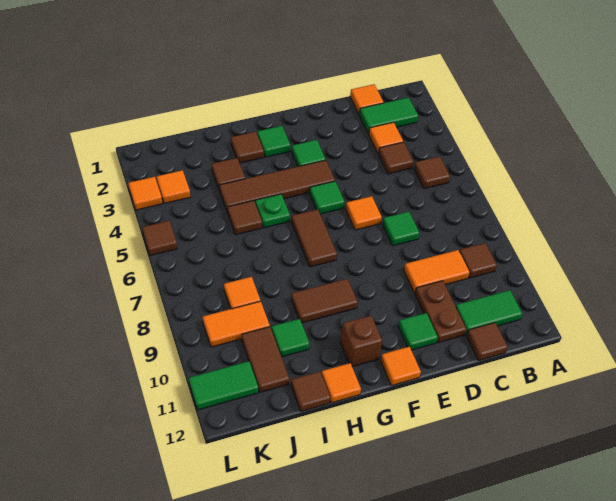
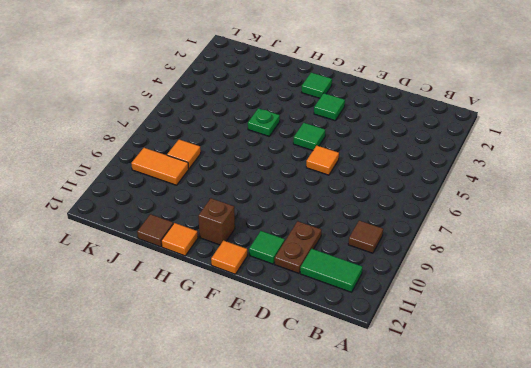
none -> green 1x2 tile [359,98,418,134]
none -> brown 1x1 tile [414,156,450,189]
none -> orange 1x1 tile [350,84,383,114]
none -> orange 1x1 tile [369,122,403,154]

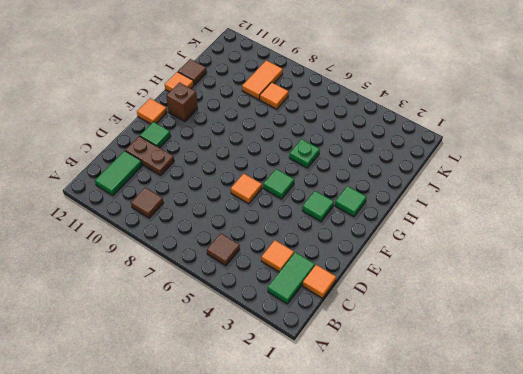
none -> brown 1x1 tile [378,142,414,174]
none -> orange 1x2 tile [404,250,470,293]
none -> brown 1x1 tile [467,323,508,360]
none -> green 1x1 tile [382,212,419,246]

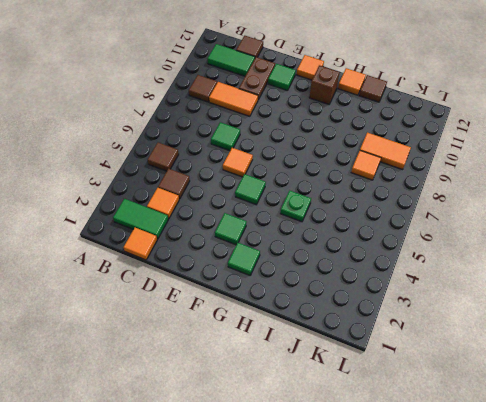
none -> brown 1x4 tile [219,160,335,212]
none -> brown 1x2 tile [291,209,337,267]
none -> brown 1x2 tile [291,279,358,323]
none -> brown 1x1 tile [231,132,264,163]

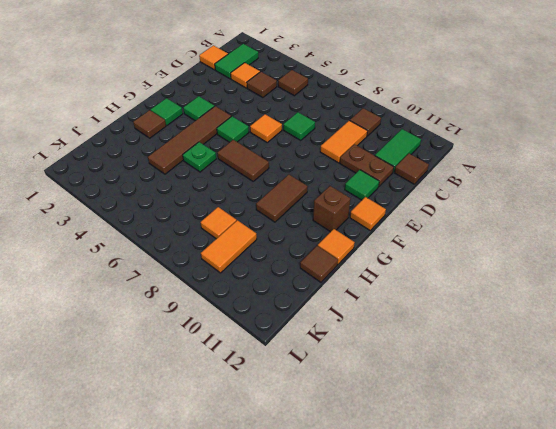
none -> brown 1x1 tile [212,158,245,190]
none -> brown 1x1 tile [228,201,262,235]
none -> green 1x1 tile [272,319,309,357]
none -> brown 1x2 tile [242,327,289,392]

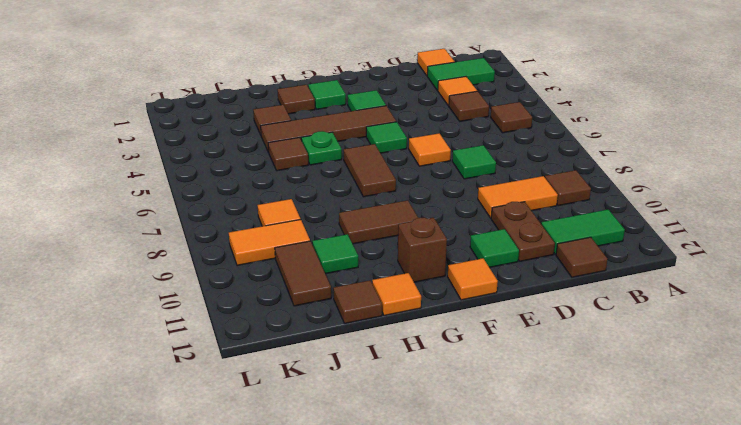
none -> orange 1x1 tile [156,170,190,204]
none -> green 1x2 tile [189,361,258,410]
none -> orange 1x1 tile [128,177,162,210]
none -> brown 1x1 tile [142,221,177,256]

